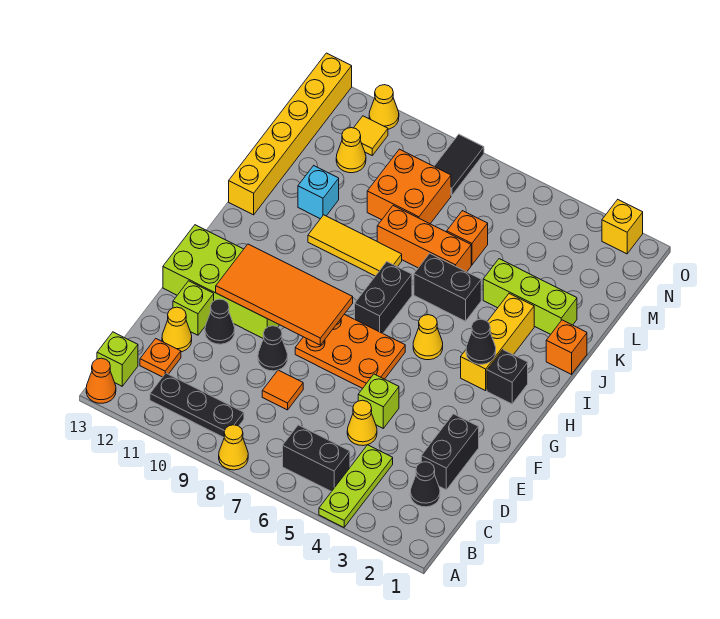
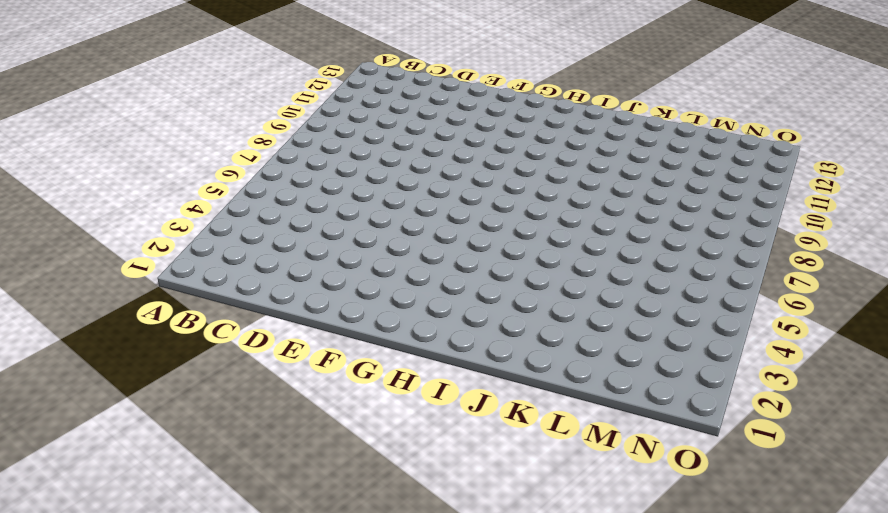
none -> lime 1x3 plate [319,445,393,527]
none -> yellow 1x1 cone [219,425,248,470]
none -> orange 1x1 cone [86,358,116,403]
none -> black 1x2 brick [283,425,350,492]

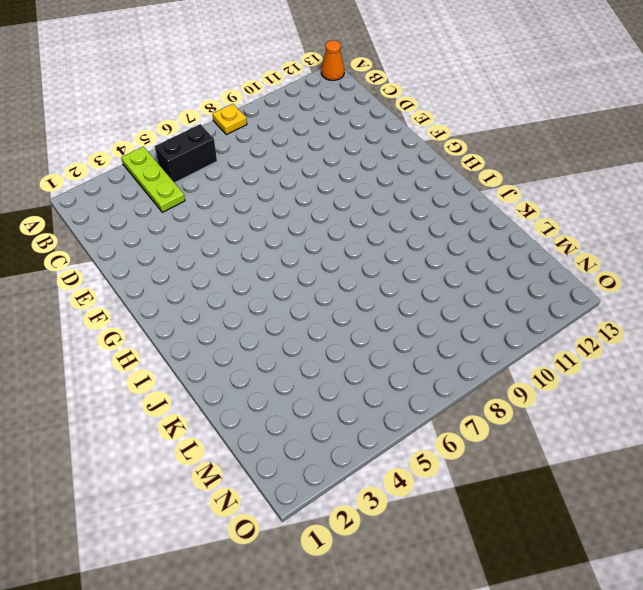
yellow 1x1 plate [213,104,247,135] -> yellow 1x1 cone [219,425,248,470]
none -> black 1x3 plate [150,373,244,437]
none -> lime 1x1 brick [97,332,138,386]
none -> black 1x1 cone [410,462,440,507]
none -> orange 1x1 plate [140,339,181,377]

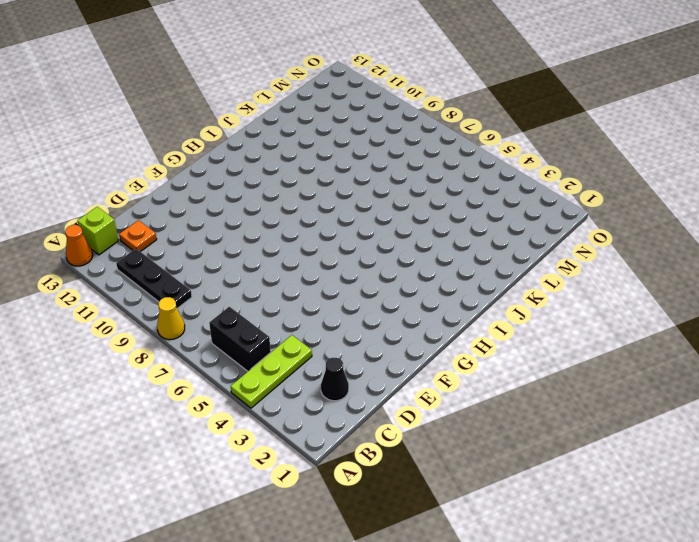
none -> black 1x2 brick [421,414,479,490]
none -> yellow 1x1 cone [347,400,377,446]
none -> orange 1x1 tile [262,370,303,410]
none -> yellow 1x1 cone [162,307,192,352]

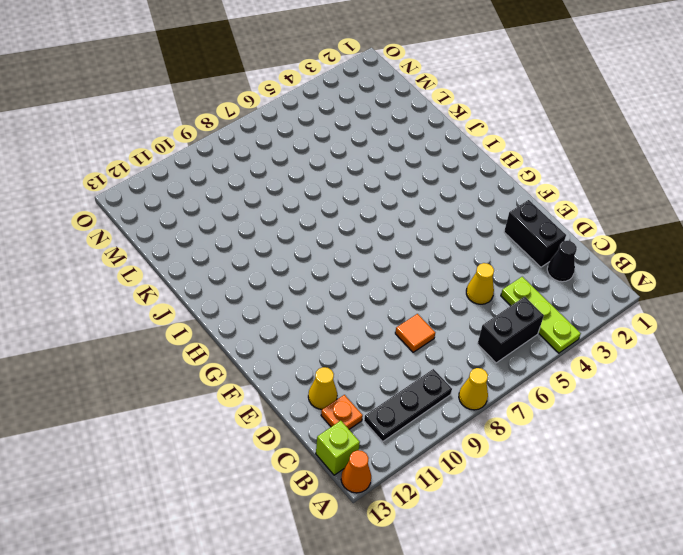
none -> lime 1x1 brick [358,374,399,428]
none -> black 1x1 cone [258,326,288,371]
none -> black 1x1 cone [205,299,235,344]
none -> lime 1x1 brick [173,281,214,335]

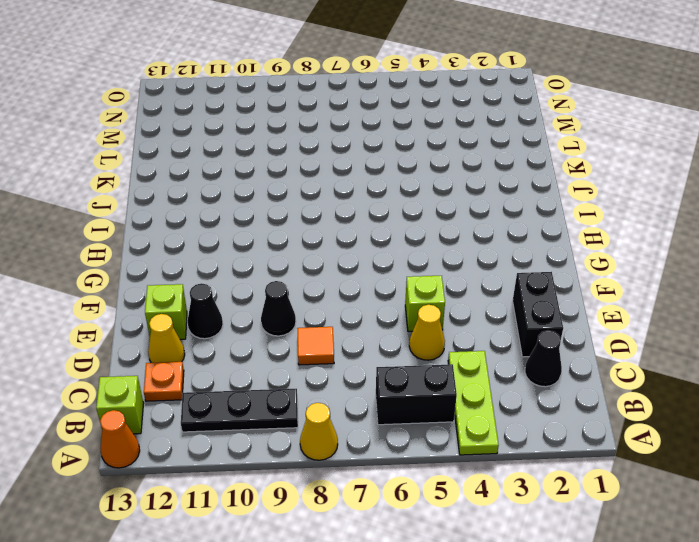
none -> orange 2x3 plate [295,314,405,388]
none -> lime 2x4 brick [163,225,279,339]
none -> black 1x1 brick [487,350,528,404]
none -> yellow 1x3 brick [461,294,534,391]

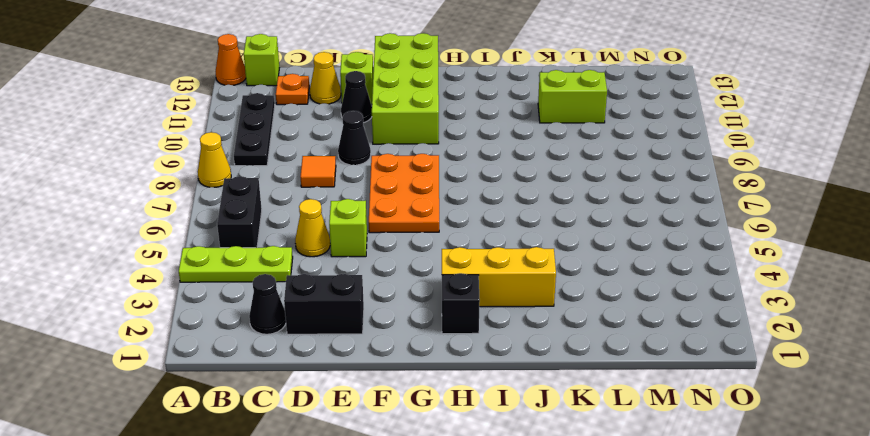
lime 1x2 brick [538,70,607,123] -> cyan 1x1 brick [298,166,339,219]
none -> yellow 1x1 cone [413,315,443,360]
none -> black 1x2 brick [355,262,412,333]
none -> orange 1x1 brick [546,320,587,374]
none -> black 1x2 brick [414,254,481,321]

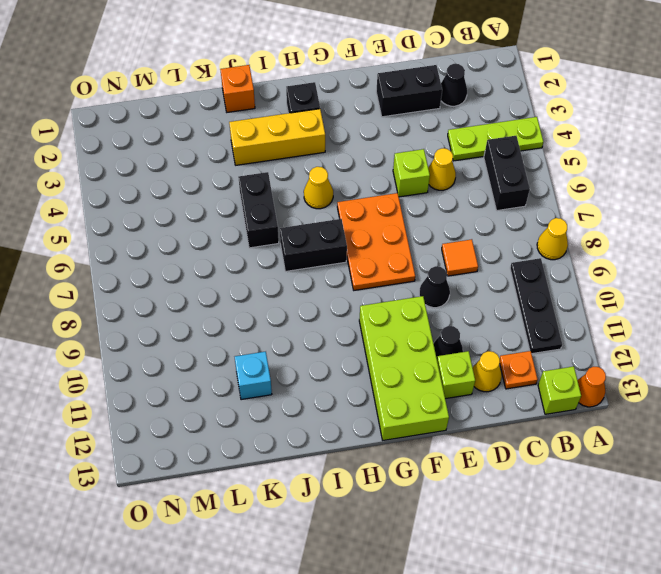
none -> yellow 1x3 tile [308,215,402,276]
none -> yellow 1x6 brick [229,53,352,215]
none -> lime 1x3 brick [483,259,577,334]
none -> orange 1x3 brick [377,206,471,272]

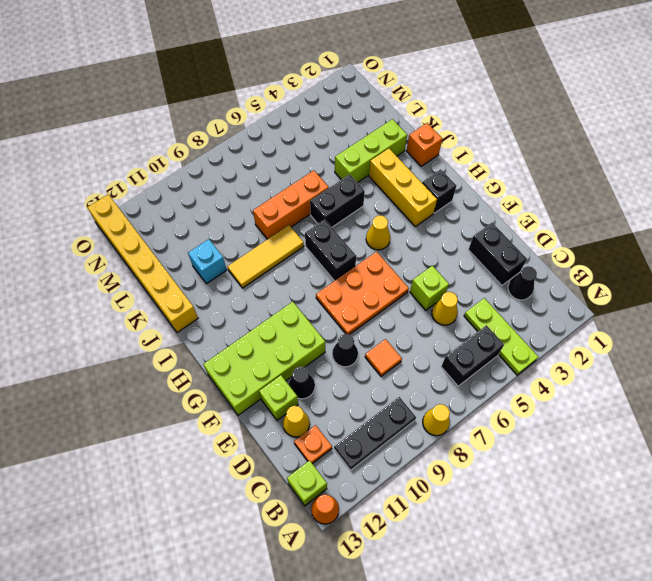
none -> orange 1x1 brick [447,211,488,265]
none -> orange 2x2 brick [367,149,451,224]
none -> yellow 1x1 cone [336,128,366,173]
none -> black 1x2 tile [434,135,484,196]

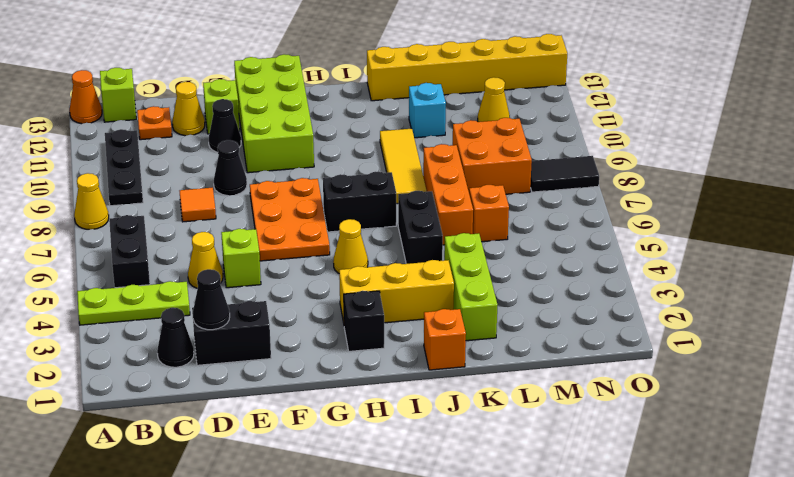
black 1x1 cone [193,269,230,330] -> black 1x1 cone moved to [466,319,496,364]
none -> yellow 1x1 tile [354,116,388,155]
none -> yellow 1x1 brick [602,200,643,254]
none -> yellow 1x1 cone [369,85,399,129]
none -> orange 2x4 tile [216,244,353,345]

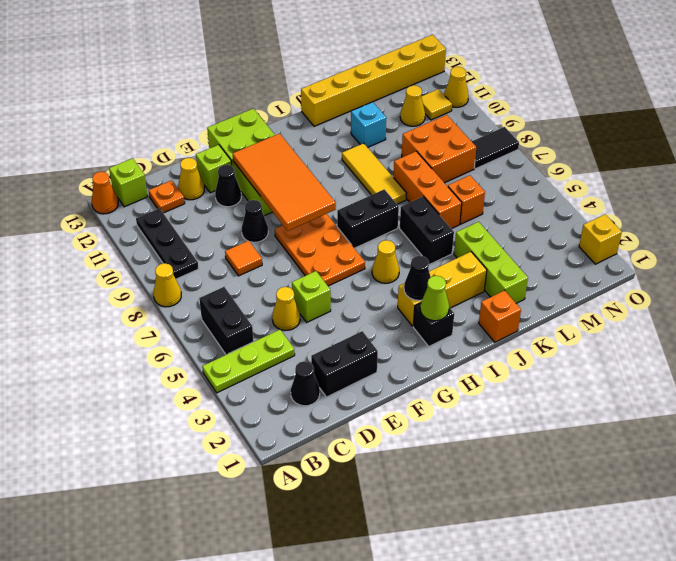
lime 1x1 cone [420,276,449,321] -> none

